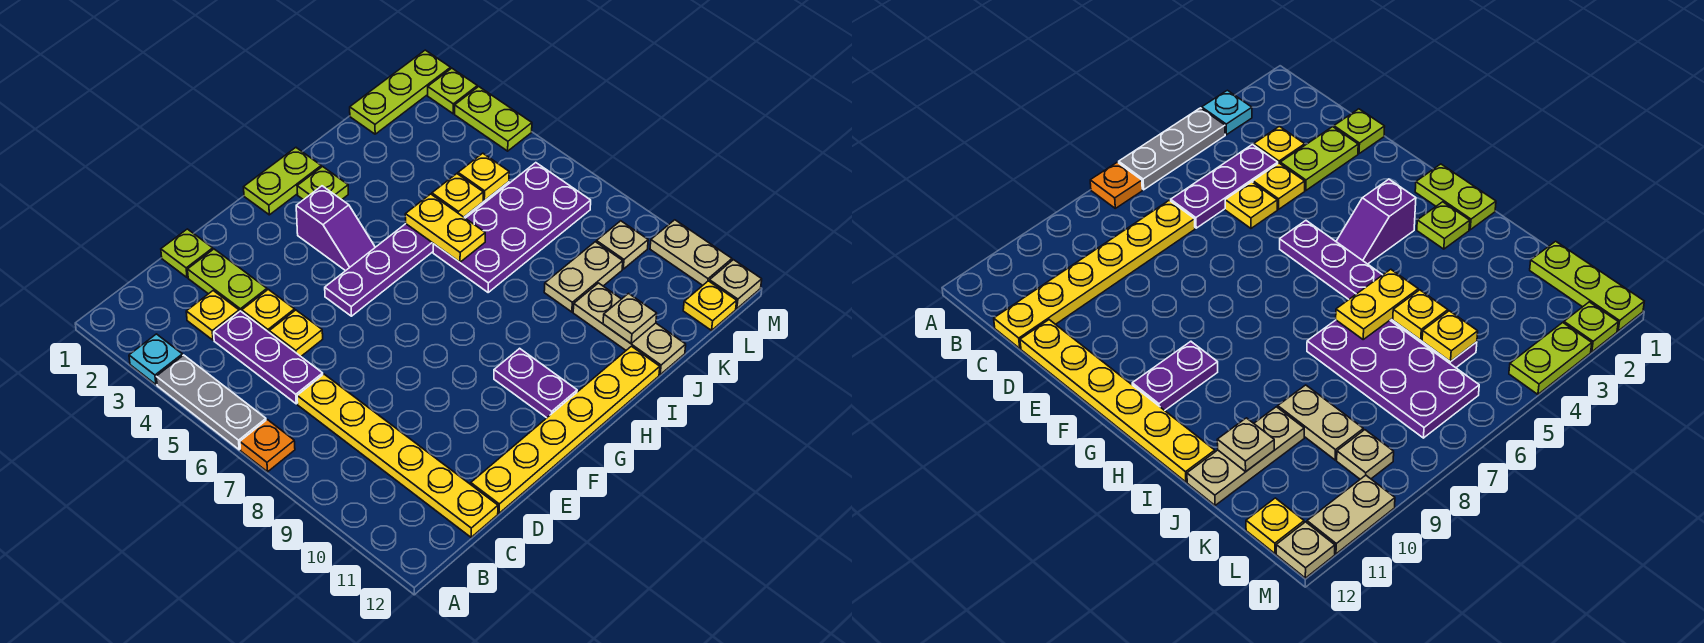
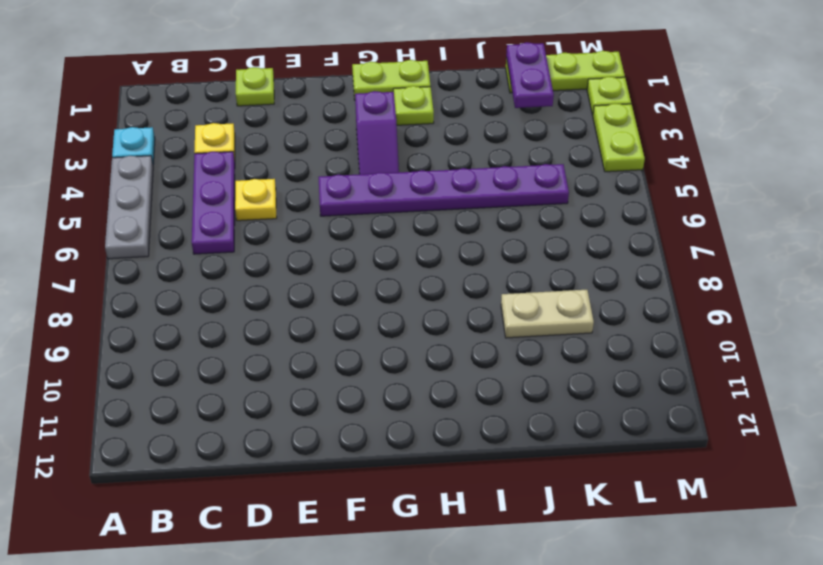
purple 1x2 plate [506,42,554,108] -> purple 1x2 plate moved to [494,348,577,418]
none -> orange 1x1 plate [240,420,295,472]
none -> yellow 1x6 plate [297,374,498,537]
none -> lime 1x2 plate [188,249,267,312]
none -> yellow 1x1 plate [242,289,295,332]

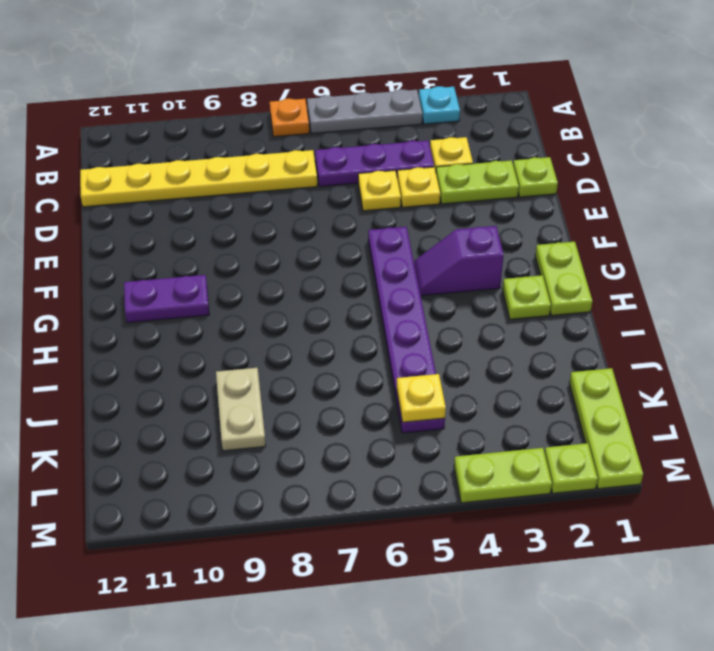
none -> yellow 1x6 plate [471,346,660,513]
none -> purple 2x4 plate [433,163,591,292]
none -> tan 1x3 plate [573,283,686,374]
none -> tan 1x1 plate [596,221,648,269]

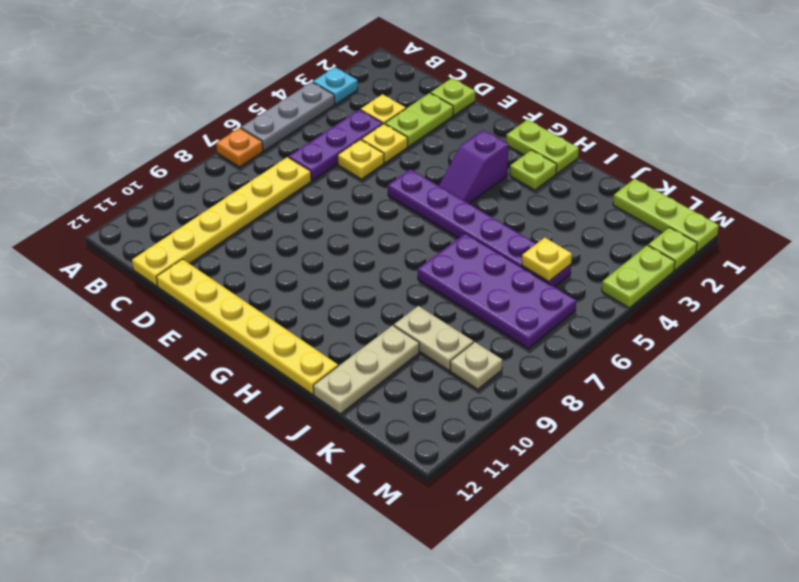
none -> purple 1x2 plate [494,348,577,418]
none -> yellow 1x1 plate [683,281,737,330]
none -> tan 1x2 plate [650,220,732,285]
none -> tan 1x1 plate [709,260,762,309]

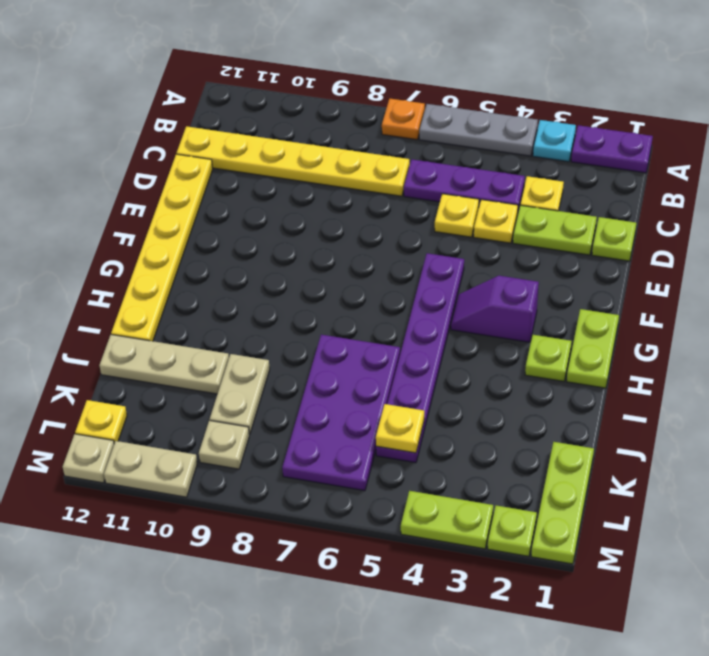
purple 1x2 plate [571,125,653,173] -> purple 1x2 plate moved to [494,348,577,418]
none -> yellow 1x2 plate [405,194,485,262]
none -> yellow 1x1 plate [432,174,483,217]
none -> tan 1x1 plate [603,294,657,343]

